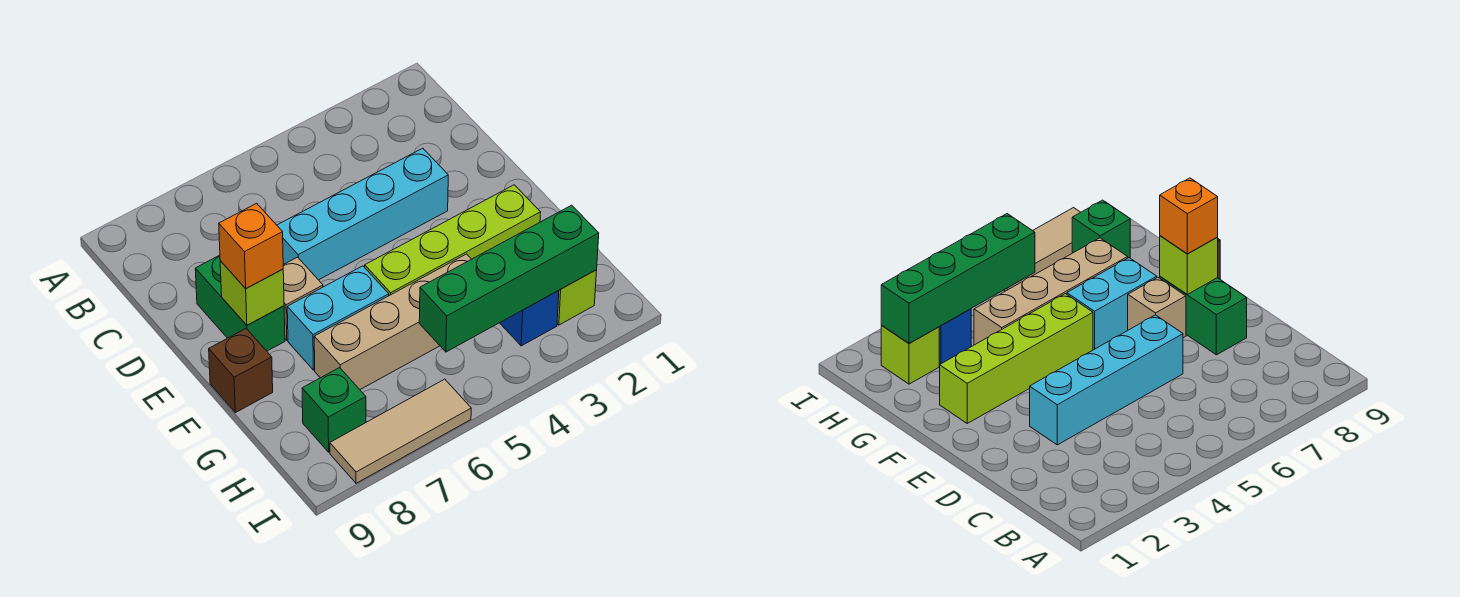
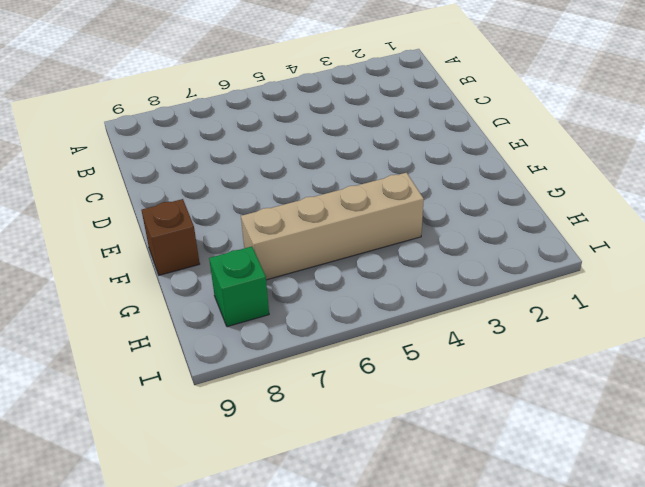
none -> cyan 1x4 brick [277,148,448,280]
none -> green 1x2 brick [195,255,285,351]
none -> tan 1x1 brick [283,257,323,340]

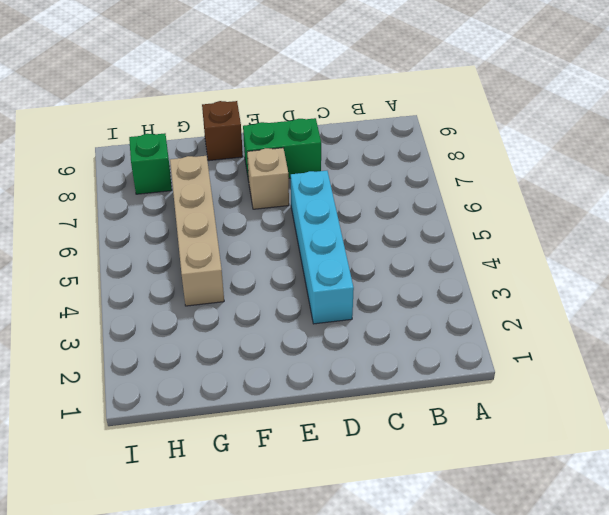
none -> lime 1x4 brick [365,185,541,296]
none -> cyan 1x2 brick [287,266,389,370]
none -> lime 1x1 brick [557,270,597,325]

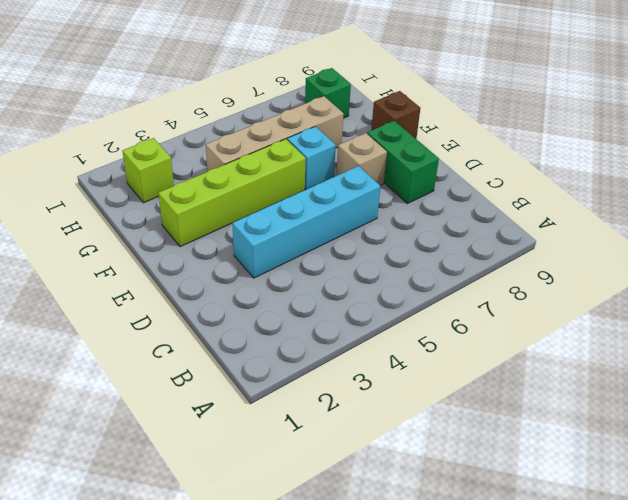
cyan 1x1 brick [287,126,336,189] -> cyan 1x2 brick [287,266,389,370]
none -> blue 1x1 brick [500,291,559,346]
none -> tan 1x3 tile [330,379,471,483]
none -> lime 1x1 brick [220,261,284,325]

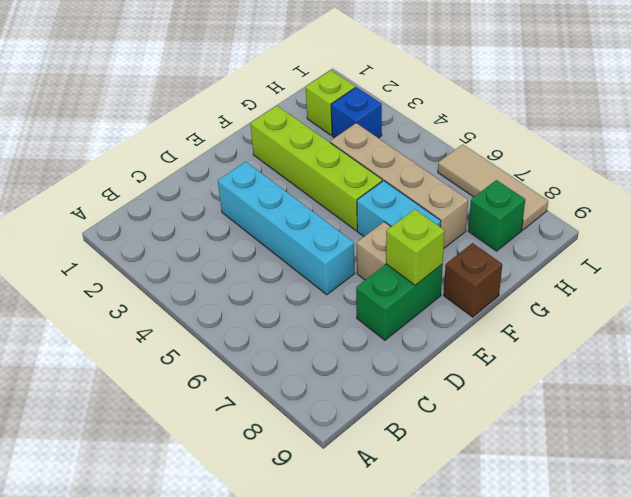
none -> green 1x4 brick [419,205,599,352]
none -> orange 1x1 brick [219,203,283,288]

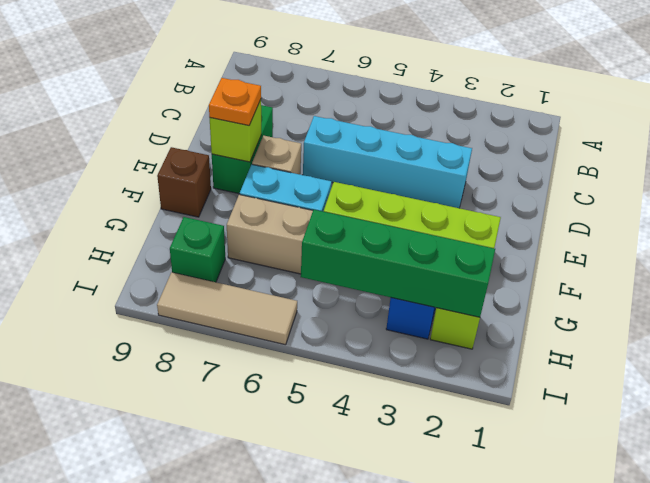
orange 1x1 plate [209,78,261,125] -> orange 1x1 brick [219,203,283,288]

